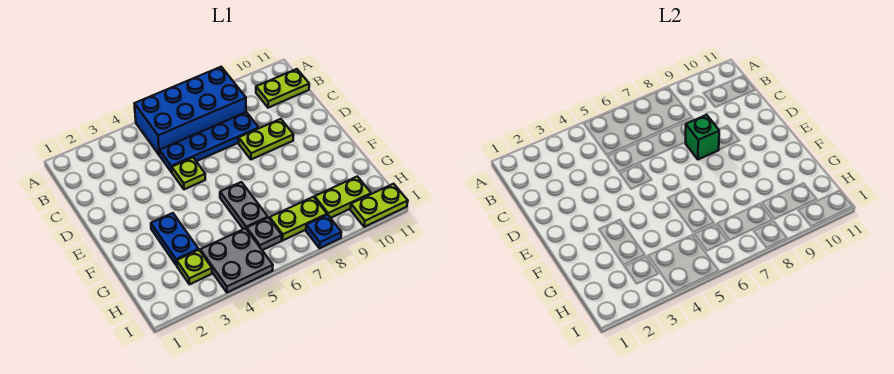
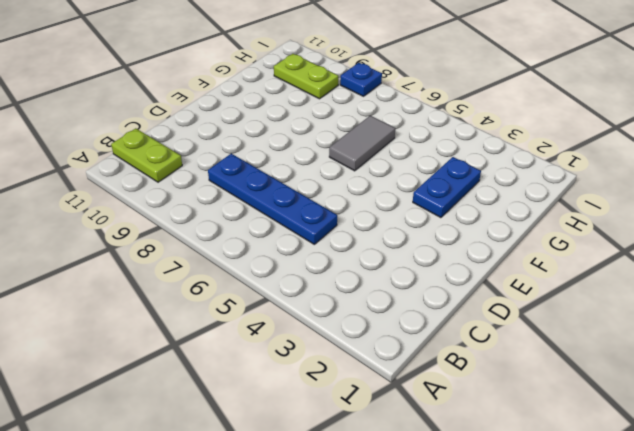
grey 1x2 tile [329,116,395,171] -> grey 1x2 plate [220,182,268,229]
none -> blue 2x4 brick [135,67,246,155]
none -> lime 1x1 plate [172,158,205,189]
none -> lime 1x2 plate [239,119,294,159]

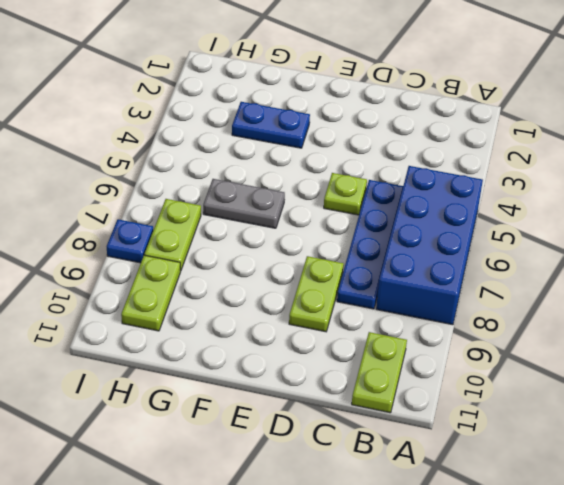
none -> lime 1x1 plate [177,250,212,284]
none -> grey 2x2 plate [200,228,273,292]
none -> grey 1x1 plate [247,218,282,250]

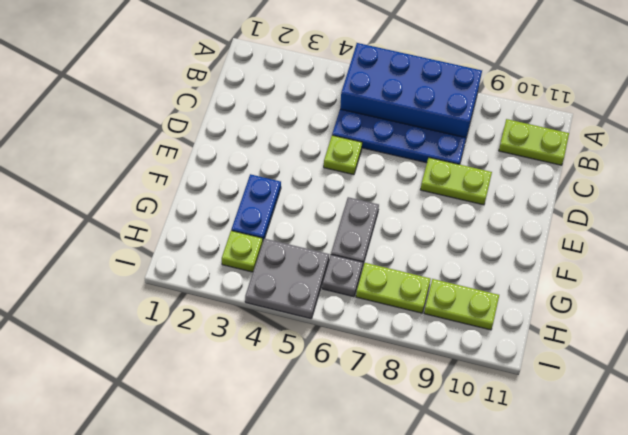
none -> blue 1x1 plate [306,215,341,248]
none -> lime 1x2 plate [350,184,408,227]
none -> green 1x1 brick [686,115,719,159]

